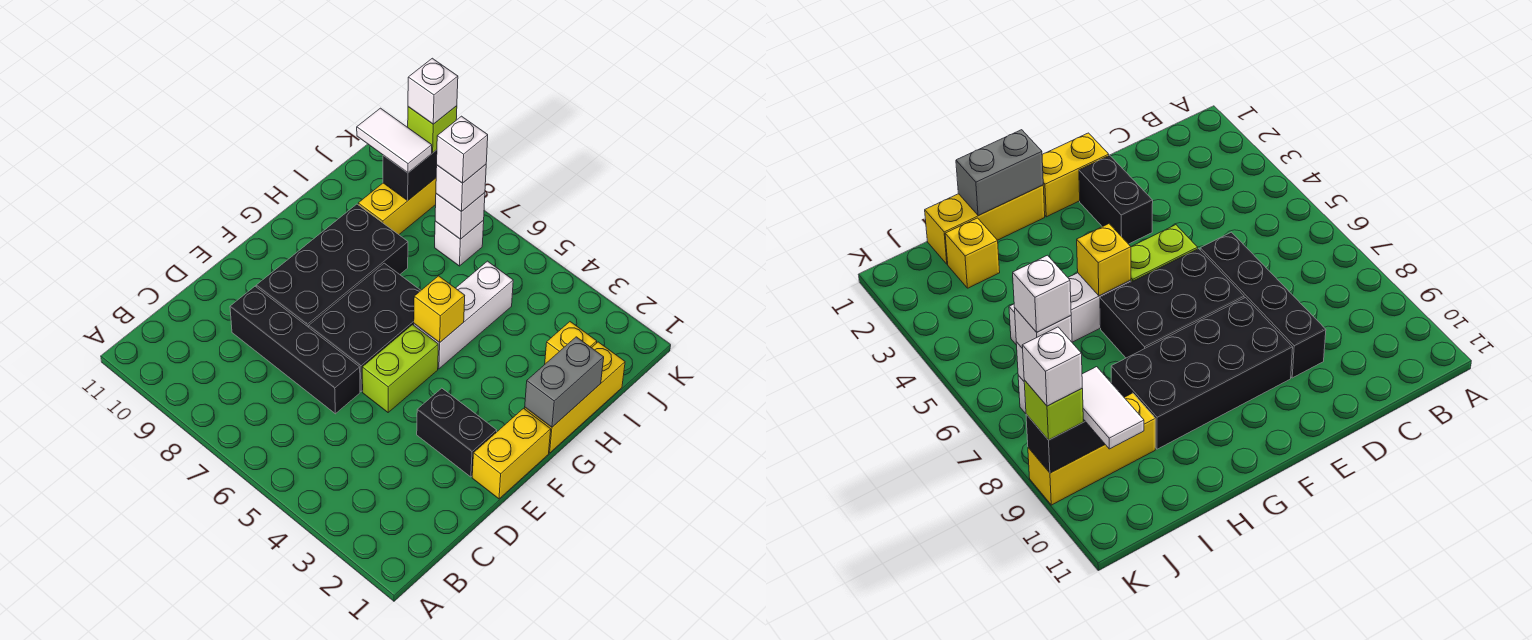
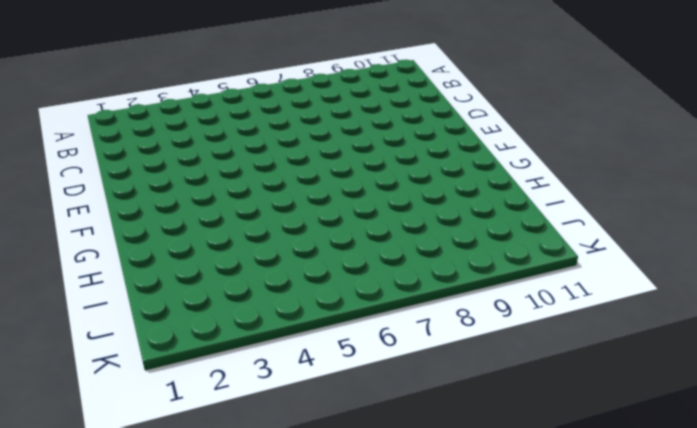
none -> black 1x4 brick [230,286,360,414]
none -> yellow 1x2 brick [472,408,551,499]
none -> black 1x2 brick [417,388,497,477]

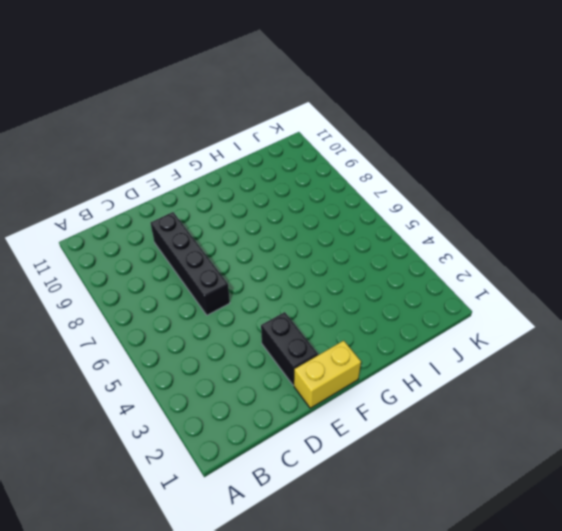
none -> lime 1x2 brick [362,325,438,412]
none -> black 2x3 brick [309,263,421,391]
none -> black 2x4 brick [256,204,408,327]

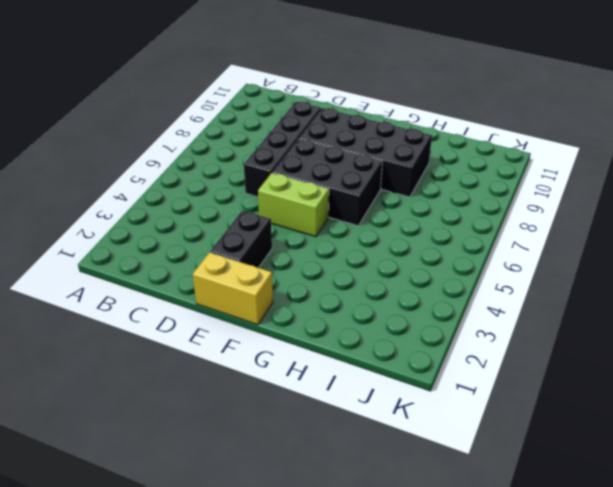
none -> yellow 1x3 brick [525,342,625,453]
none -> white 1x3 brick [414,261,513,369]
none -> yellow 1x1 brick [545,322,597,364]

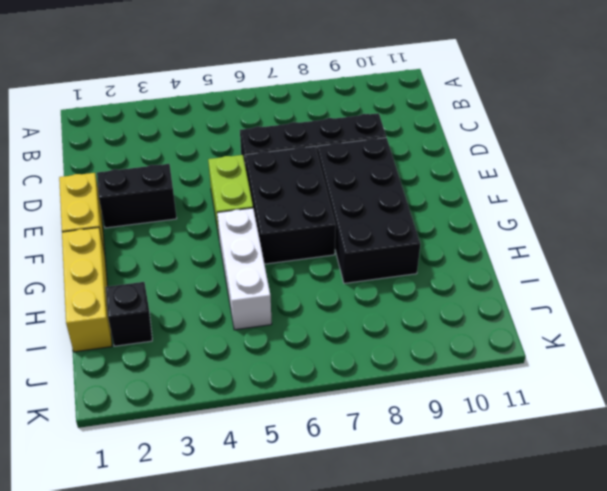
black 1x1 brick [106,282,152,346] -> yellow 1x1 brick [545,322,597,364]
none -> yellow 1x3 brick [358,178,436,235]
none -> white 1x1 brick [435,220,484,266]
none -> grey 1x2 brick [525,337,604,427]

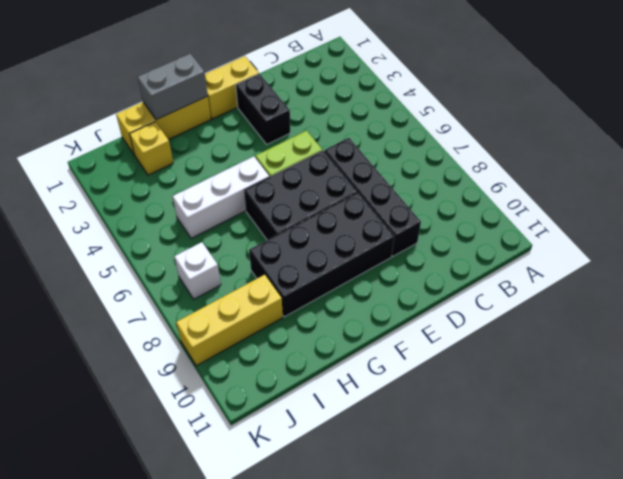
none -> yellow 1x1 brick [414,276,465,343]
none -> white 1x1 brick [435,193,485,239]
none -> black 1x2 brick [383,150,437,200]

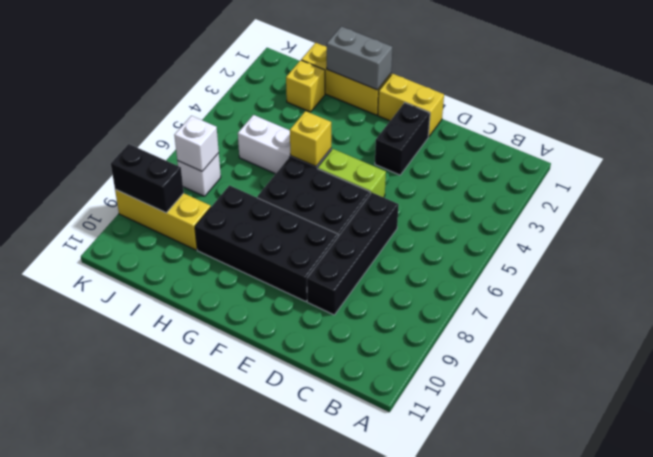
none -> white 1x1 brick [436,164,486,212]
none -> white 1x2 tile [357,108,432,173]
none -> lime 1x1 brick [408,106,457,153]

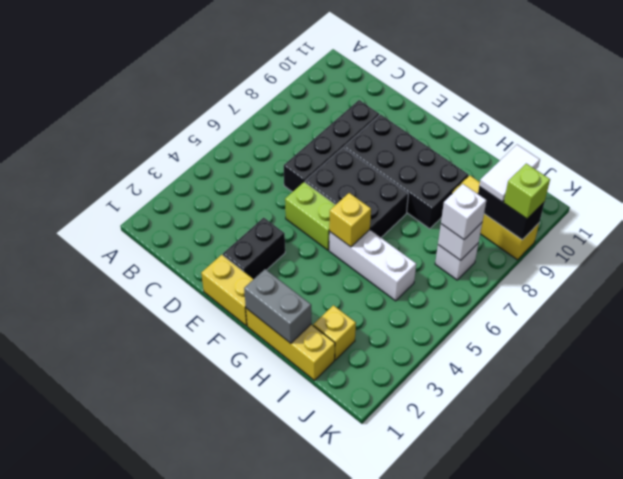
none -> white 1x1 brick [437,116,488,183]
none -> white 1x1 brick [408,58,458,124]

